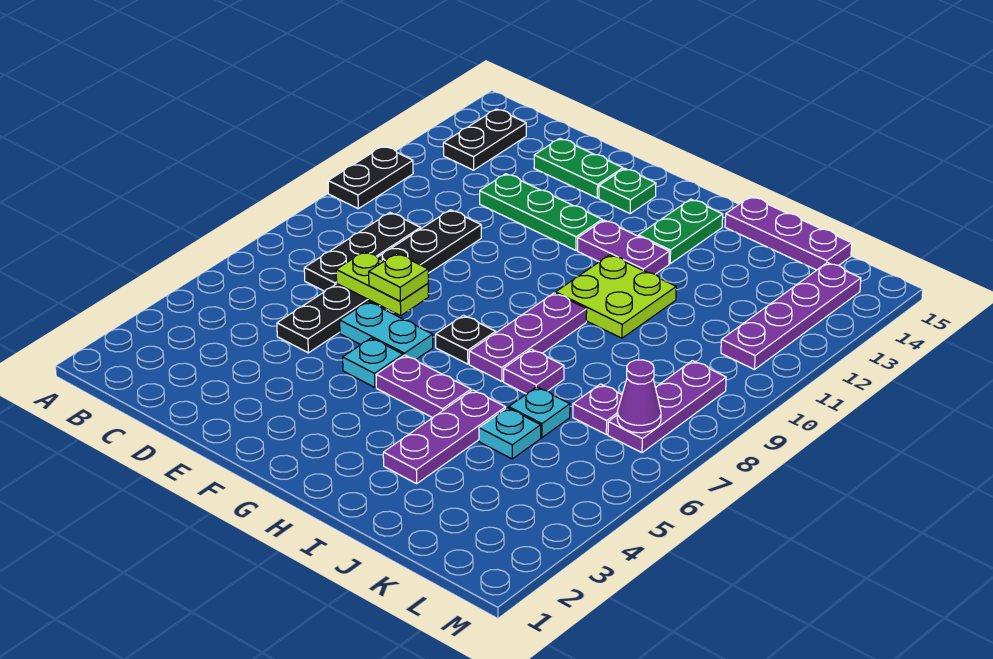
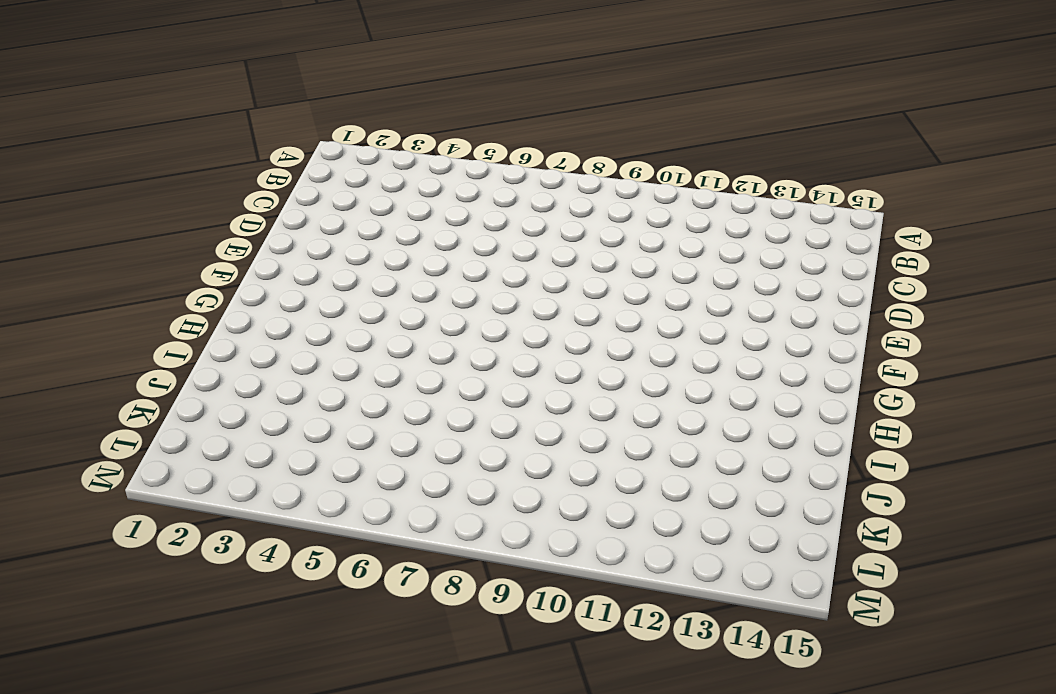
none -> black 1x2 plate [328,146,413,209]
none -> black 1x2 plate [443,109,526,170]
none -> black 1x3 plate [304,213,421,291]

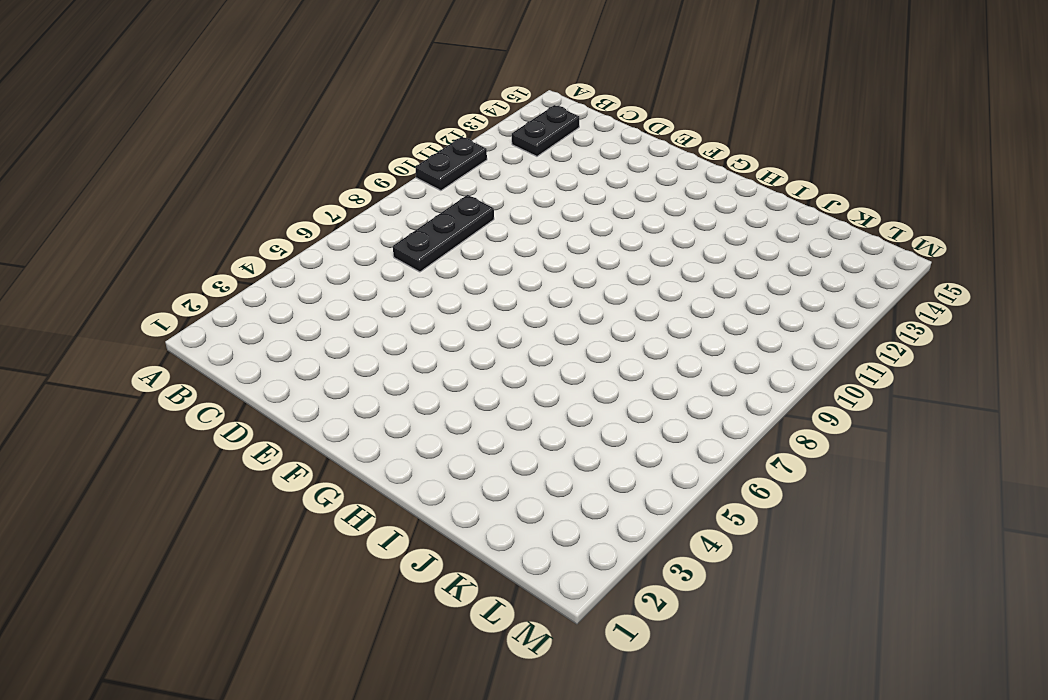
none -> black 1x6 plate [277,210,481,353]
none -> green 1x3 plate [480,174,602,250]
none -> green 1x2 plate [534,139,623,198]

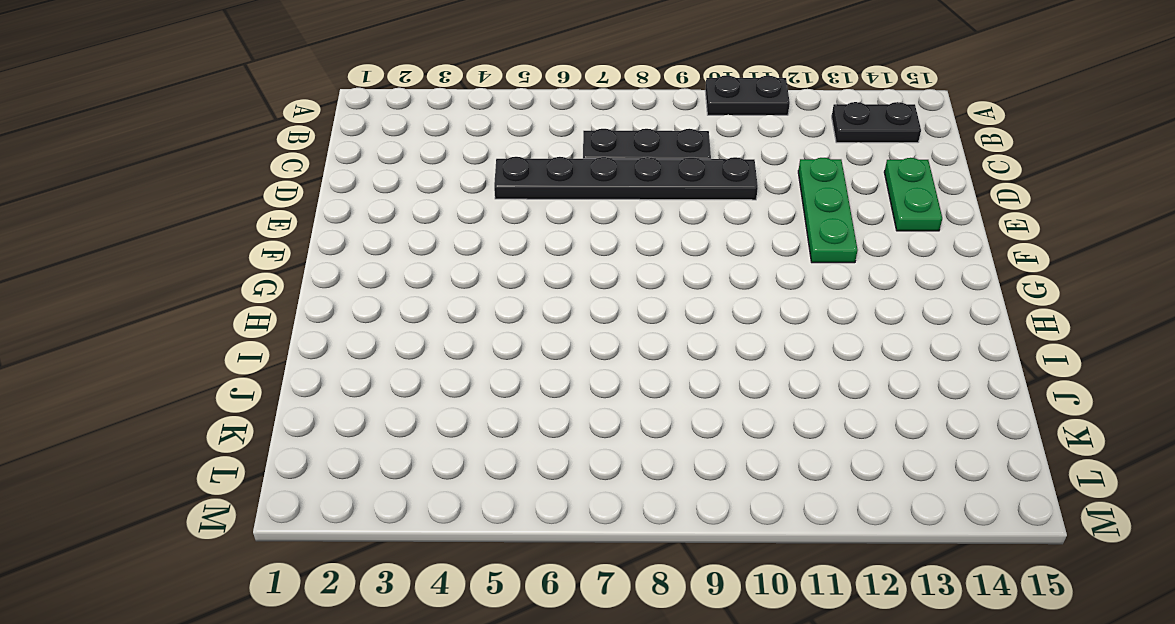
none -> cyan 1x2 plate [340,302,433,359]
none -> cyan 1x1 plate [343,338,403,387]
none -> green 1x1 plate [599,168,656,213]

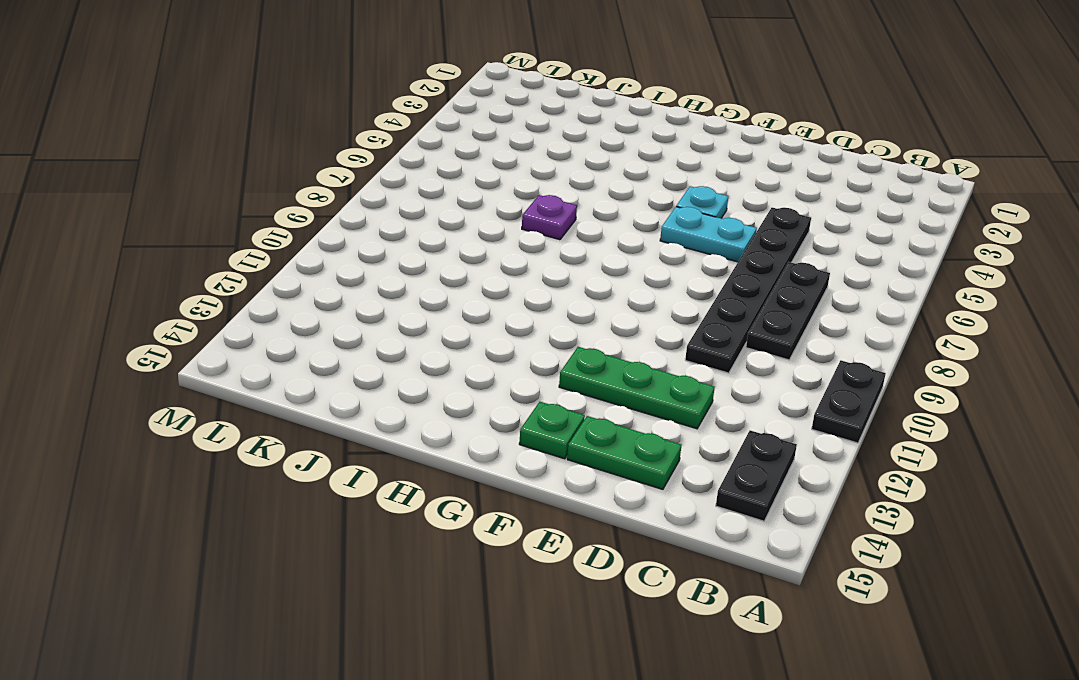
none -> purple 1x2 plate [376,355,471,418]
none -> black 1x1 plate [436,315,496,364]
none -> purple 1x2 plate [578,220,669,274]

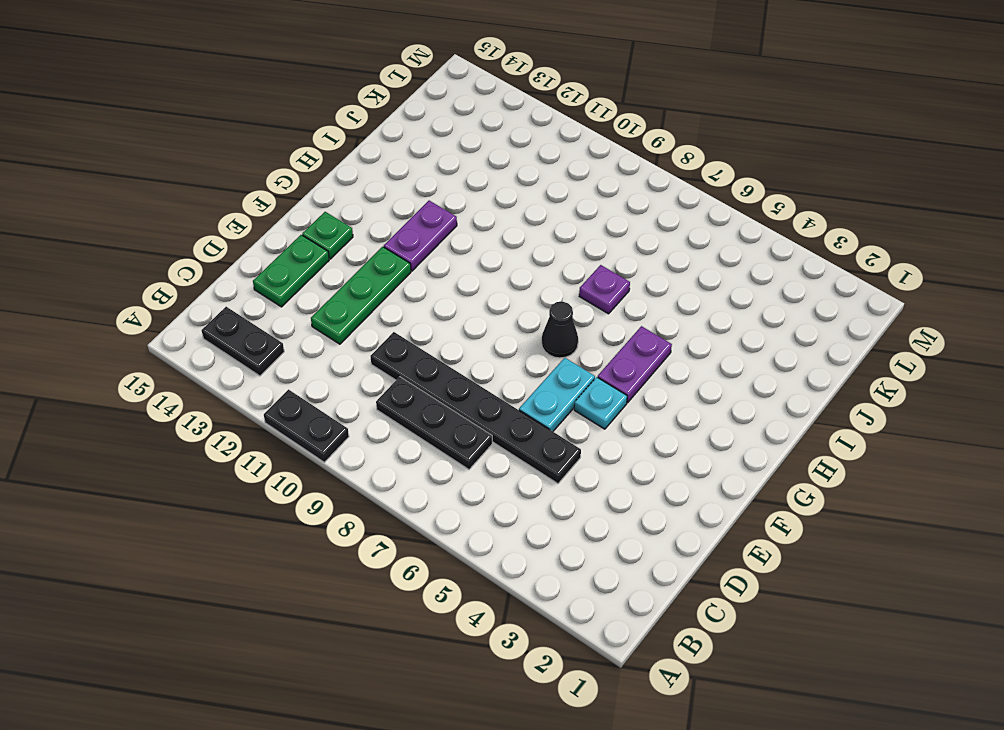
black 1x1 cone [541,302,578,358] -> black 1x1 plate [436,315,496,364]
none -> purple 1x3 plate [469,293,587,381]
none -> lime 2x2 plate [556,255,676,338]
none -> green 1x2 plate [638,199,723,264]

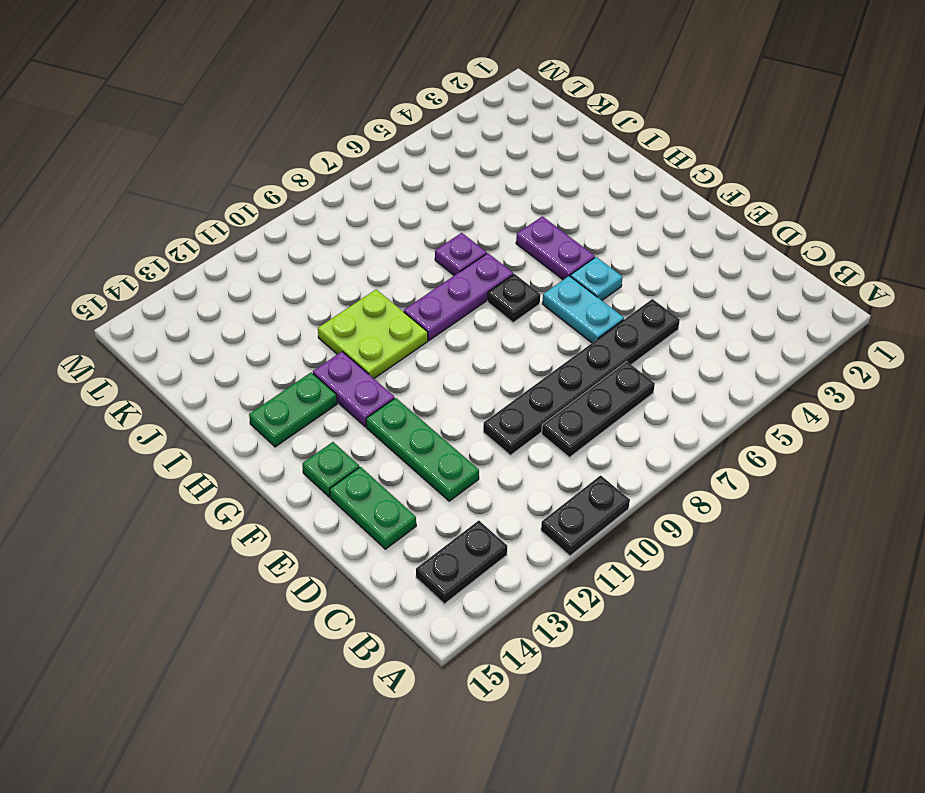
none -> purple 1x3 plate [383,390,506,484]
none -> purple 1x3 plate [725,197,852,270]
none -> cyan 1x1 plate [479,408,541,459]

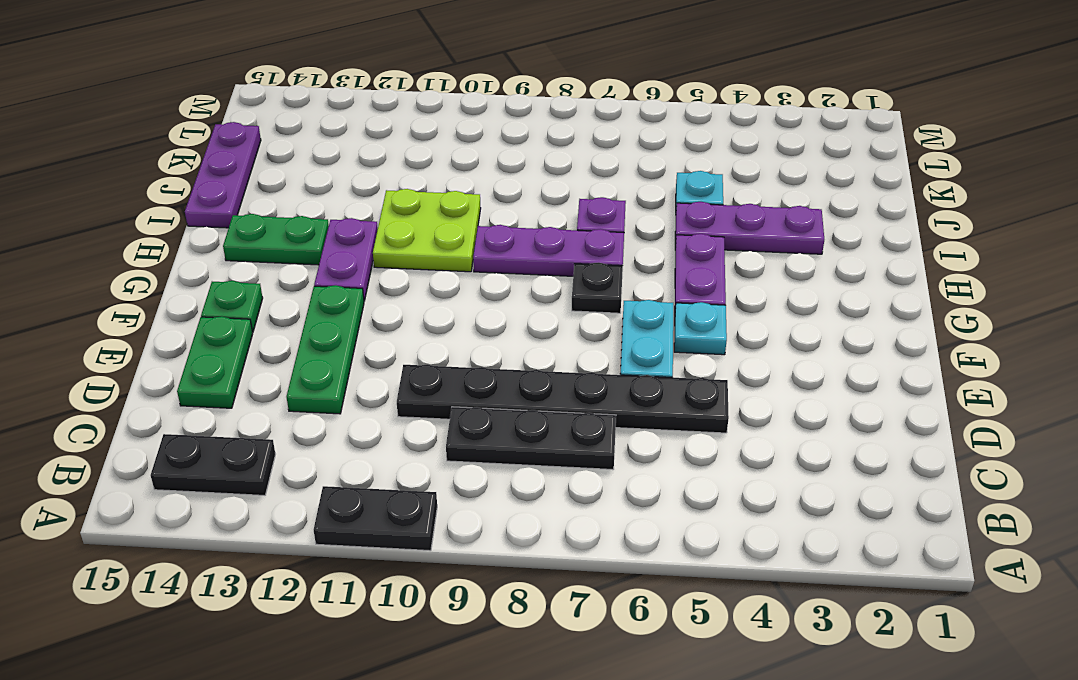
none -> cyan 1x1 plate [509,387,570,438]
none -> purple 1x1 plate [573,384,622,434]
none -> purple 1x3 plate [608,361,726,453]

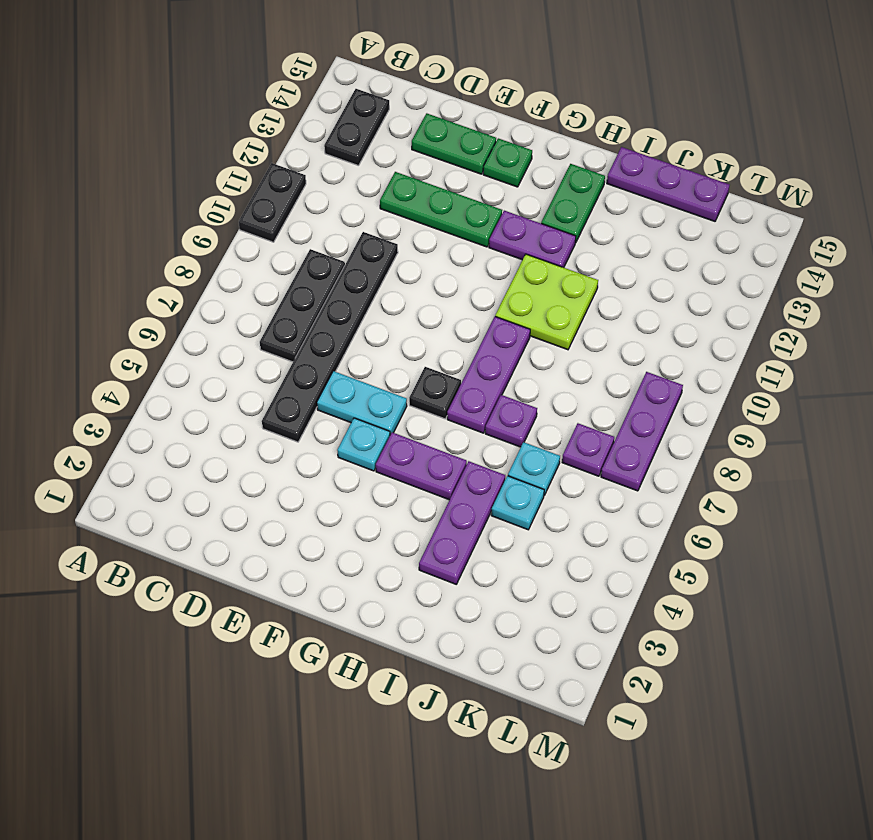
none -> purple 1x4 plate [721,263,861,370]
none -> lime 1x2 plate [336,251,429,316]
none -> purple 1x1 cone [617,360,661,433]

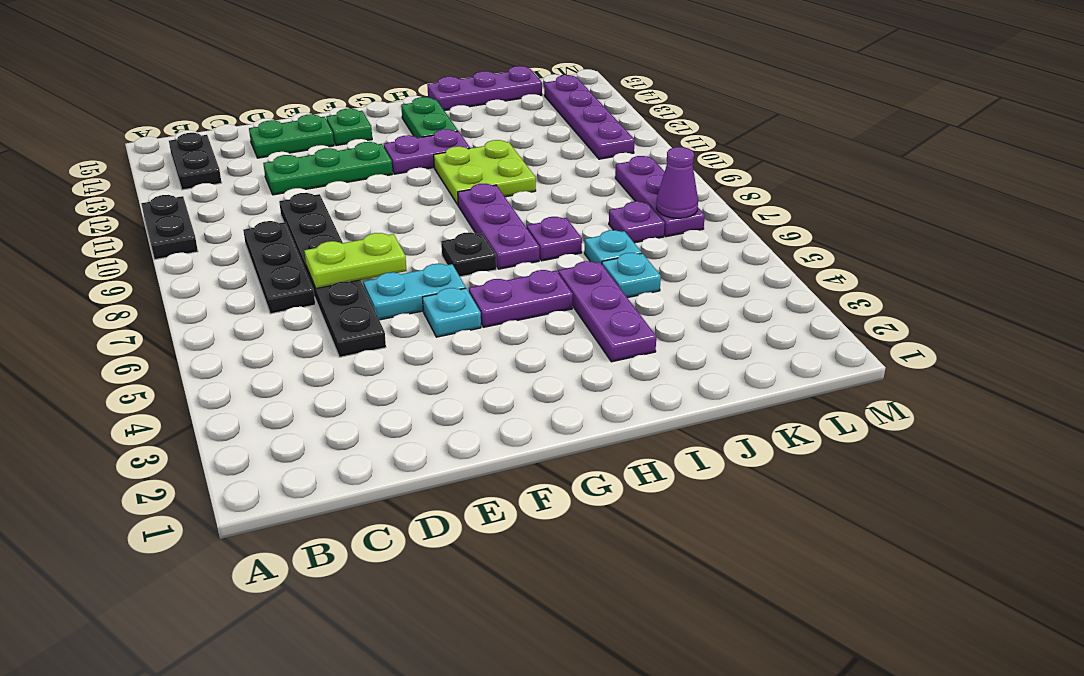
none -> lime 1x1 plate [369,253,428,301]

